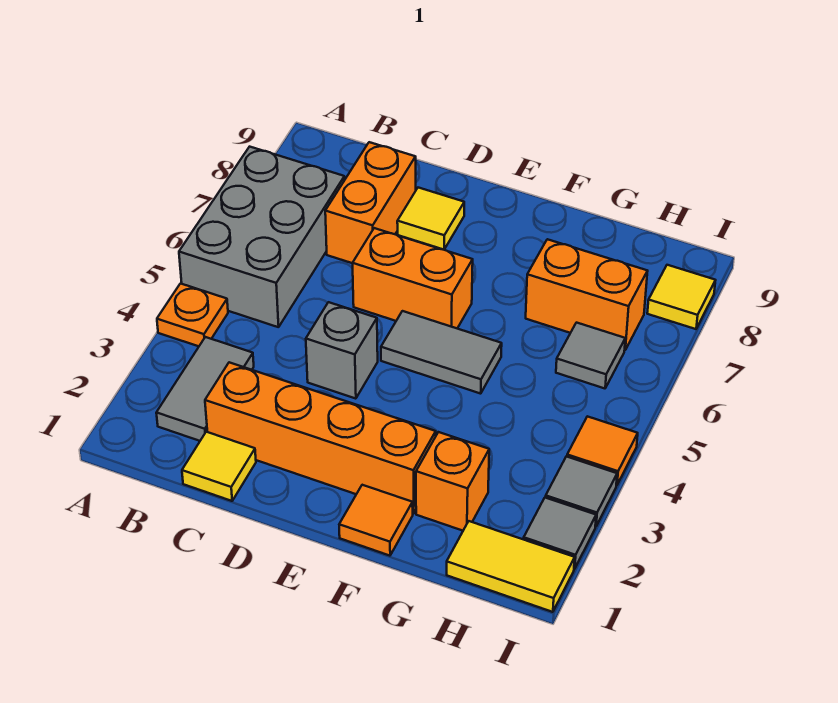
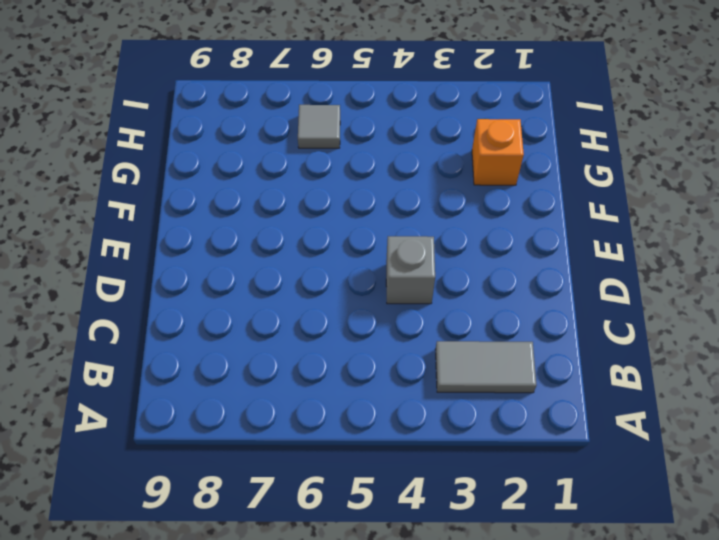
none -> orange 1x1 plate [157,284,228,346]
none -> grey 2x3 brick [179,147,345,327]
none -> yellow 1x1 tile [182,432,256,501]

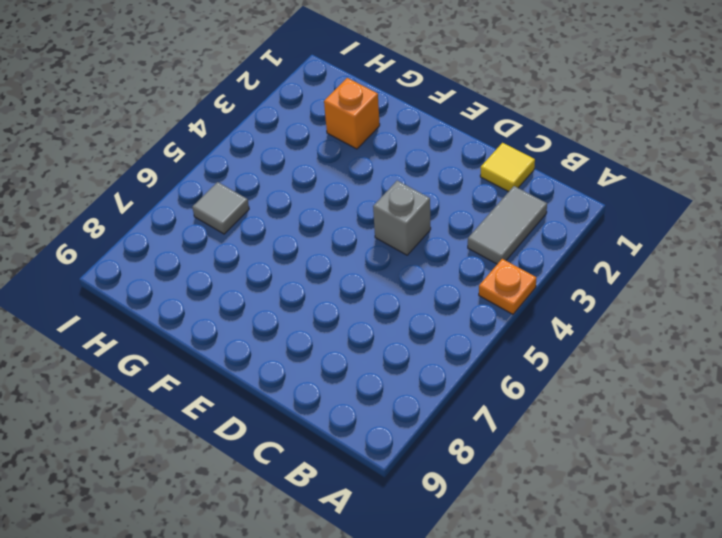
none -> grey 2x3 brick [179,147,345,327]
none -> orange 1x4 brick [205,362,436,514]
none -> orange 1x2 brick [325,142,416,263]

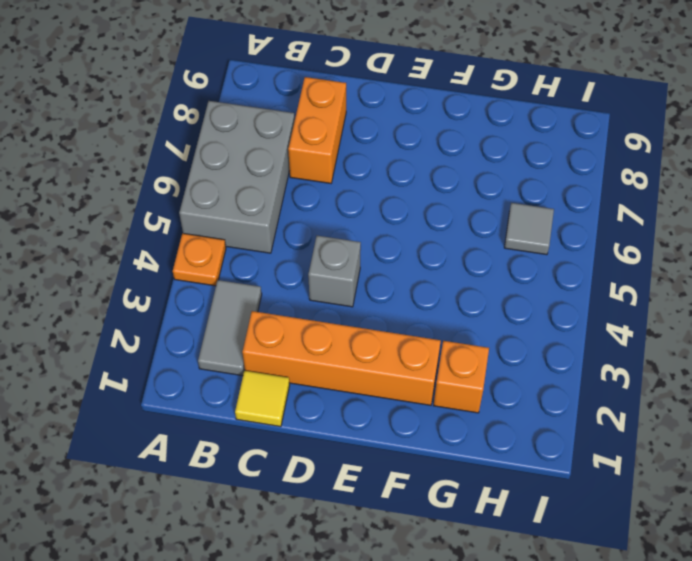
none -> orange 1x2 brick [353,228,473,328]
none -> yellow 1x1 tile [397,188,464,250]
none -> grey 1x2 tile [381,311,502,394]

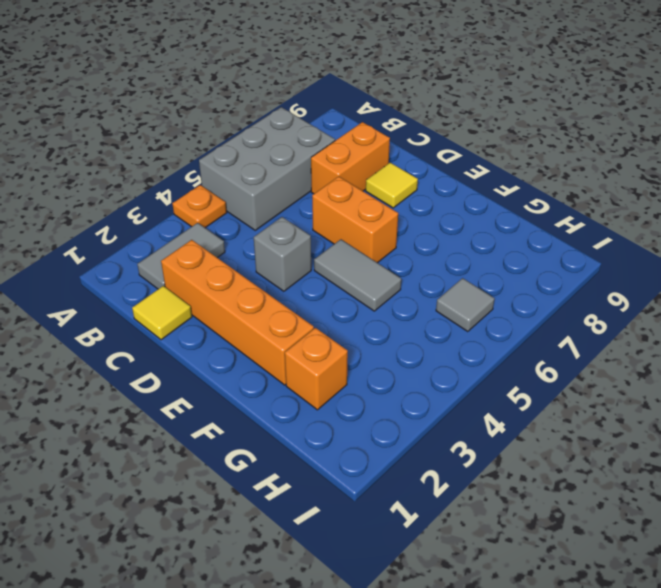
none -> orange 1x1 tile [339,485,413,556]
none -> orange 1x2 brick [526,239,648,350]
none -> yellow 1x2 tile [447,521,575,612]

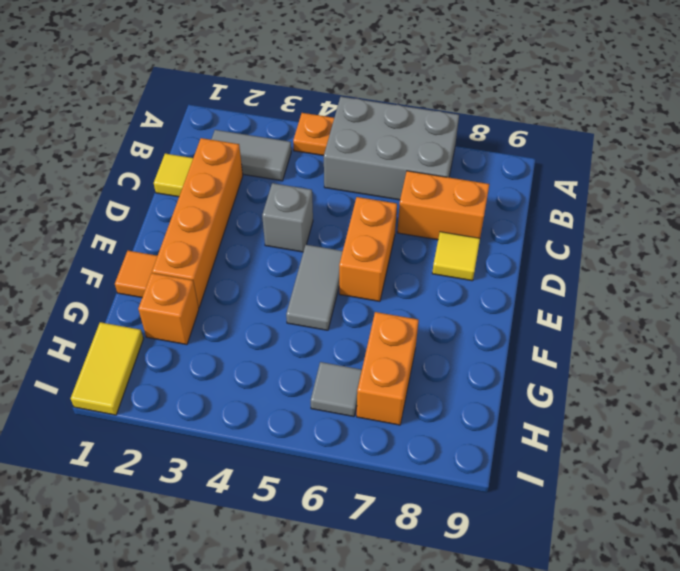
none -> grey 1x1 tile [524,498,596,569]
none -> grey 1x1 tile [546,456,617,526]
none -> orange 1x1 tile [567,416,638,485]

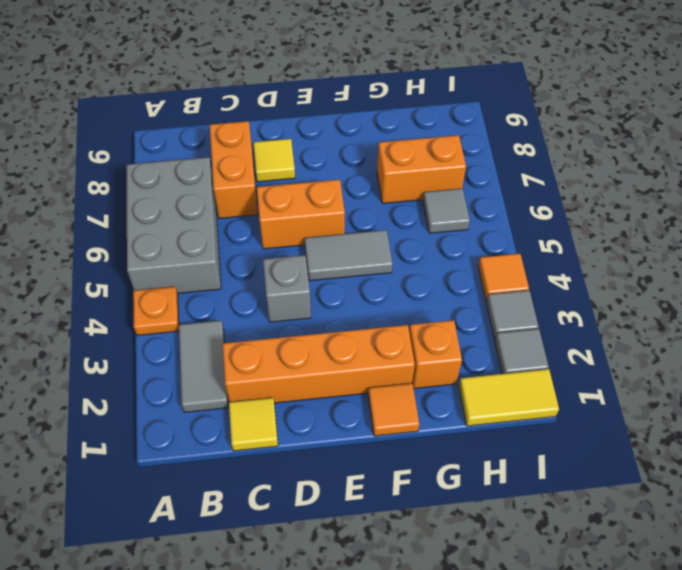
none -> yellow 1x1 tile [647,265,715,329]

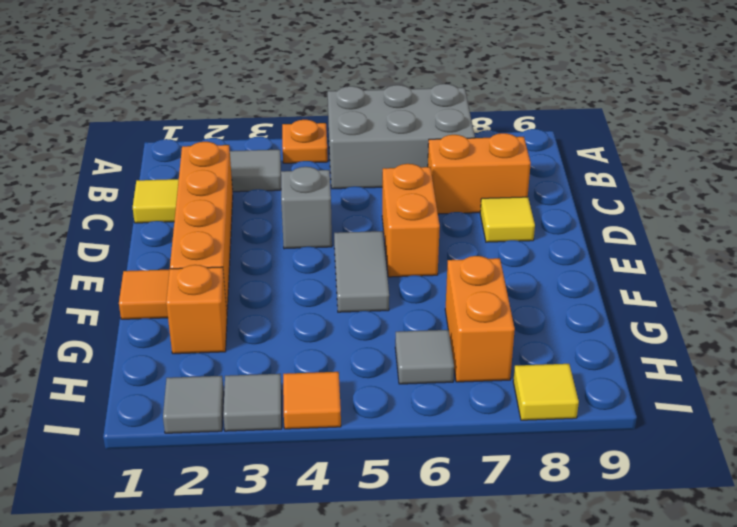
none -> yellow 1x2 tile [447,521,575,612]

